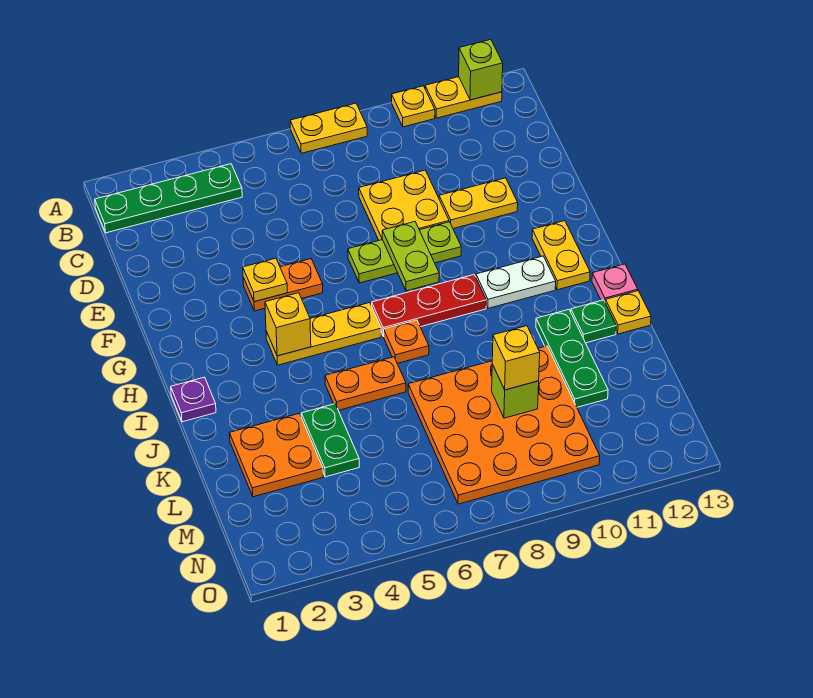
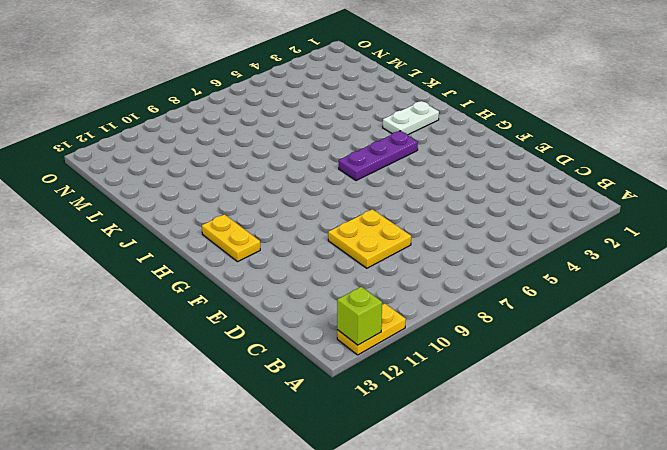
purple 1x3 plate [339,131,418,181] -> yellow 1x3 plate [266,303,381,365]
white 1x2 plate [383,101,439,135] -> white 1x2 plate moved to [476,256,556,308]
none -> yellow 1x2 plate [290,103,367,153]
none -> yellow 1x1 plate [392,86,435,127]
none -> green 1x4 plate [95,164,242,233]

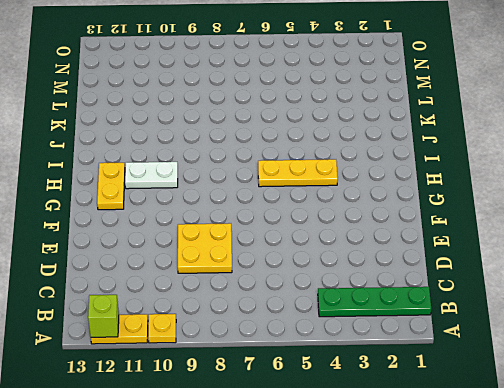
none -> yellow 1x2 plate [290,103,367,153]
none -> yellow 1x2 plate [439,178,518,229]
none -> orange 1x2 plate [243,259,323,311]

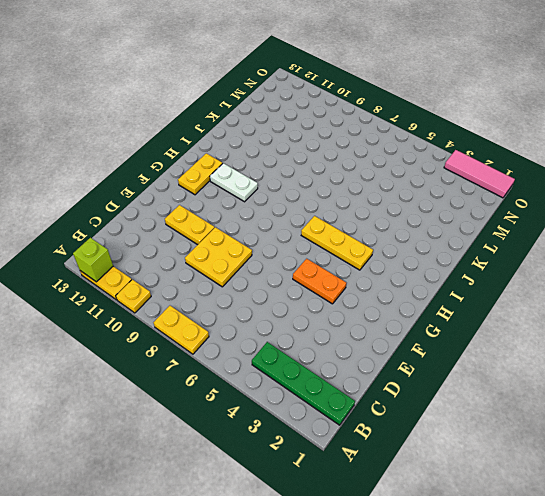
pink 1x3 tile [444,150,515,198] -> none
none -> lime 1x3 plate [348,222,461,283]
none -> red 1x3 plate [372,275,486,336]
none -> purple 1x1 plate [171,377,216,422]

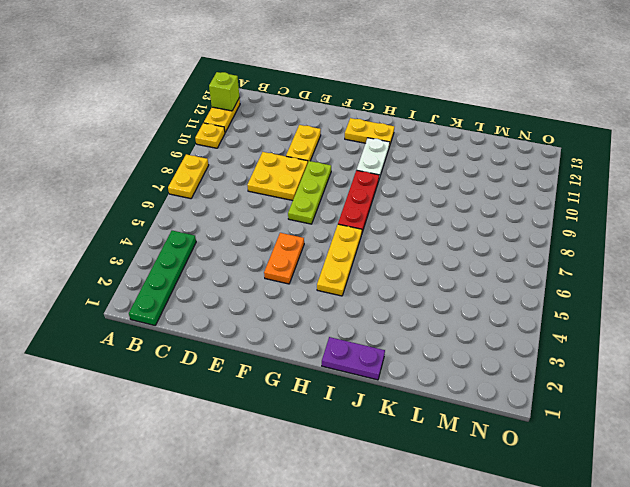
purple 1x2 plate [322,337,385,380] -> purple 1x1 plate [171,377,216,422]
none -> orange 1x1 plate [383,320,429,363]
none -> pink 1x1 plate [592,264,638,301]
none -> orange 1x2 plate [325,357,406,410]

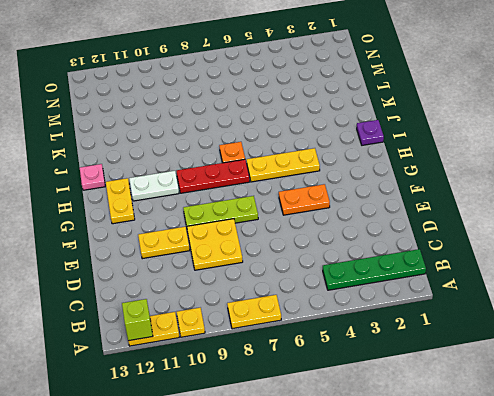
none -> orange 1x2 plate [325,357,406,410]
none -> green 1x3 plate [536,309,608,407]
none -> green 1x1 plate [571,300,616,343]

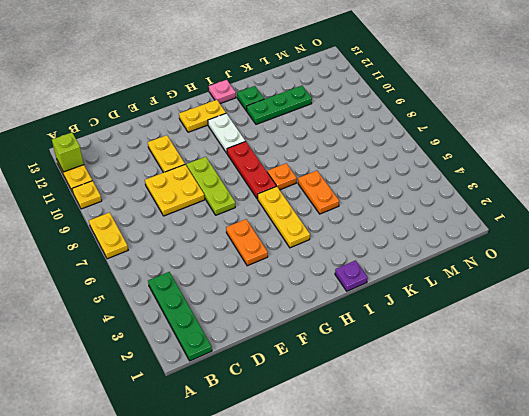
none -> yellow 1x1 plate [605,291,651,334]
none -> orange 2x2 plate [230,413,323,497]
none -> green 1x2 plate [301,404,359,477]

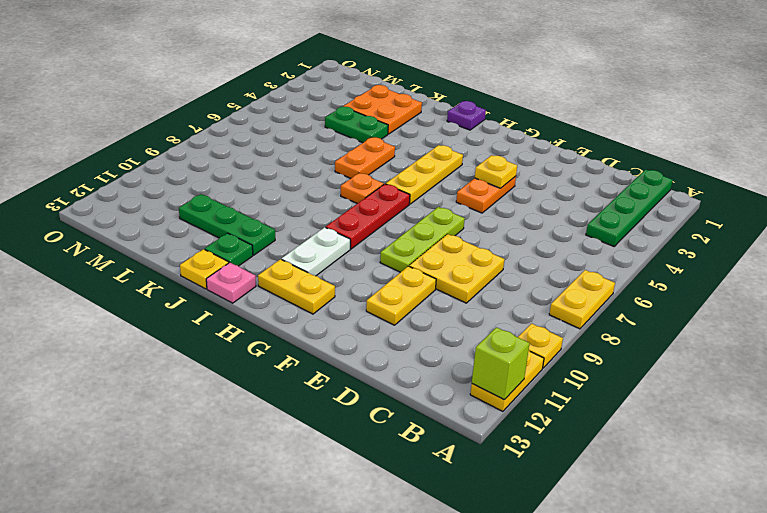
none -> orange 4x4 plate [408,346,600,504]
none -> lime 1x2 plate [382,222,439,291]
none -> yellow 1x1 brick [265,293,311,356]

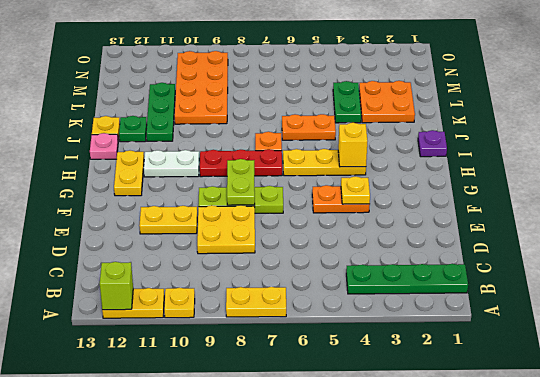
orange 2x4 plate [174,51,228,124] -> orange 4x4 plate [408,346,600,504]
none -> lime 1x1 brick [492,364,539,418]
none -> yellow 1x1 brick [492,326,540,390]

